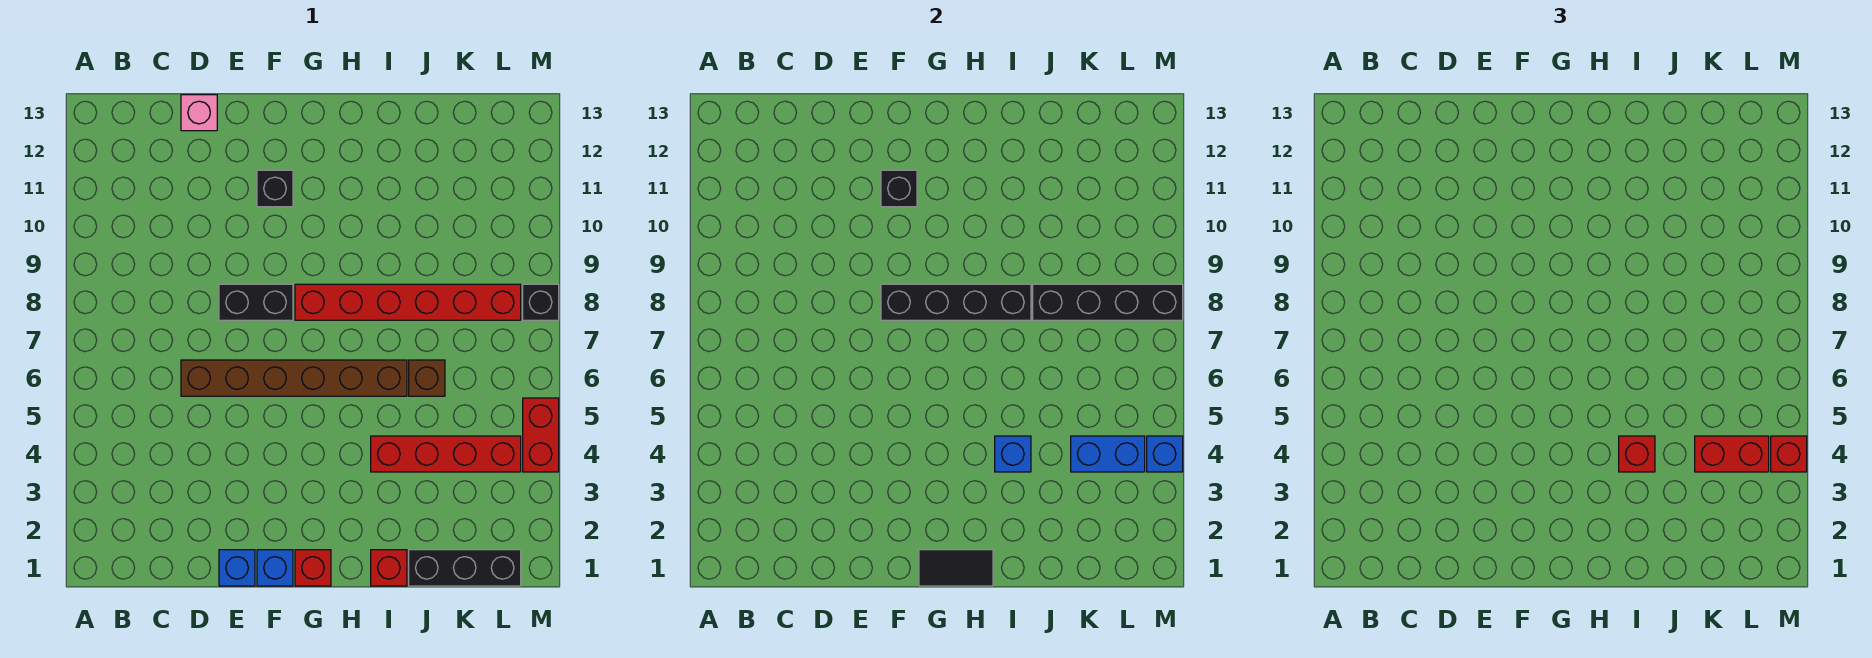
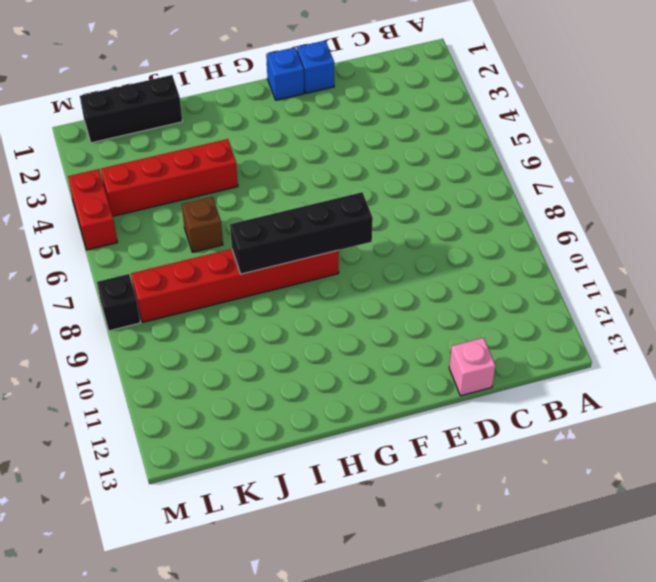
none -> brown 1x6 brick [181,360,407,396]
none -> black 1x2 brick [219,284,293,320]
none -> black 1x1 brick [257,170,293,207]

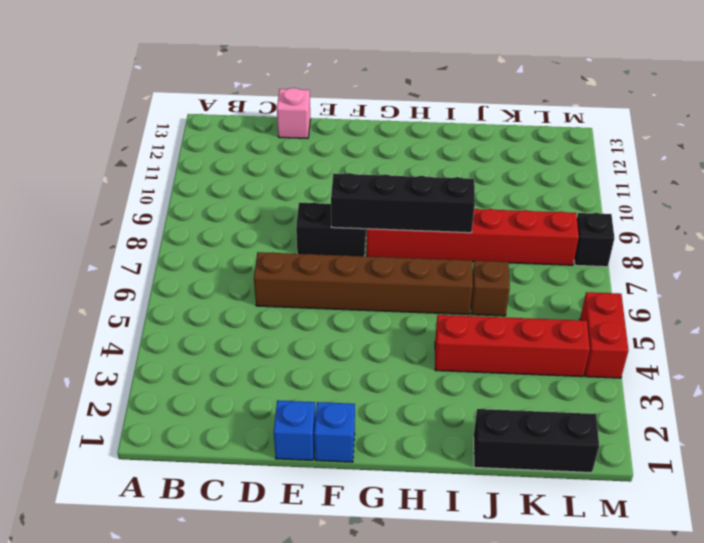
none -> black 1x1 brick [257,170,293,207]
none -> red 1x1 brick [295,550,331,586]
none -> red 1x1 brick [371,550,407,586]

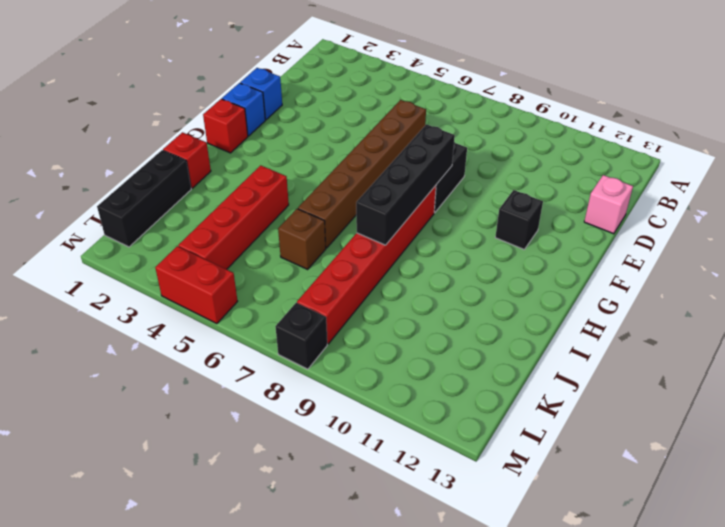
none -> black 1x1 brick [881,170,917,207]
none -> black 1x2 tile [919,550,993,586]
none -> blue 1x1 brick [995,436,1031,472]

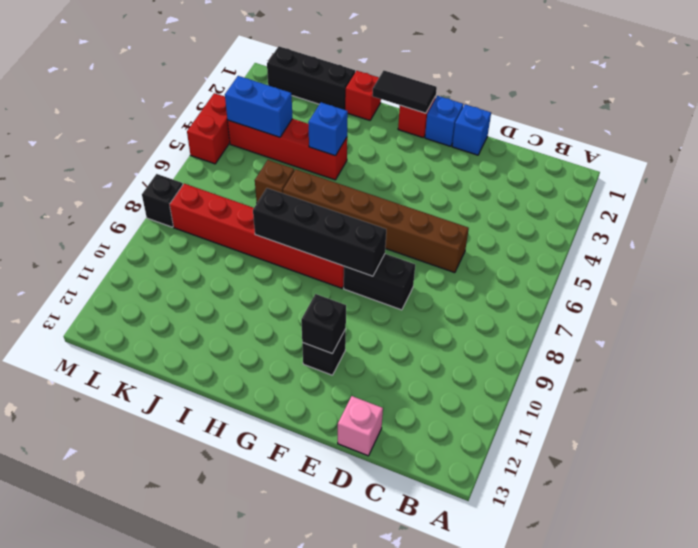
none -> black 1x4 brick [1033,284,1183,320]
none -> blue 1x1 brick [1147,436,1183,472]
none -> red 1x1 brick [1619,436,1655,472]

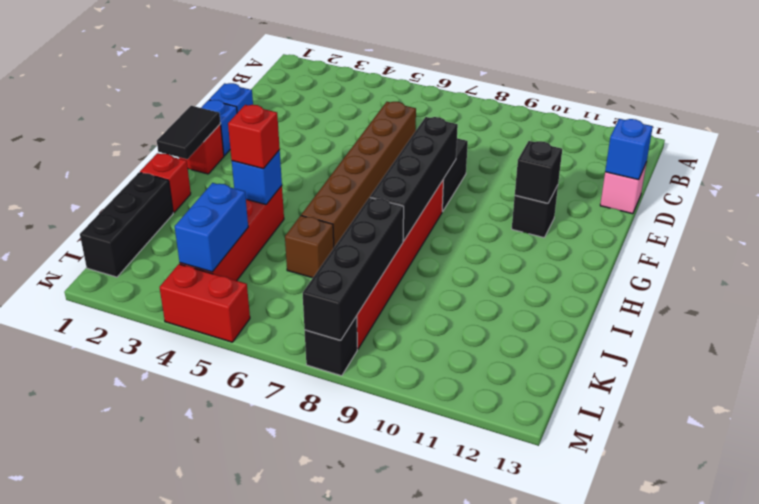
blue 1x1 brick [605,119,653,180] -> blue 1x1 brick moved to [1147,436,1183,472]
none -> red 1x2 brick [1695,436,1769,472]
none -> red 1x1 brick [1771,436,1807,472]

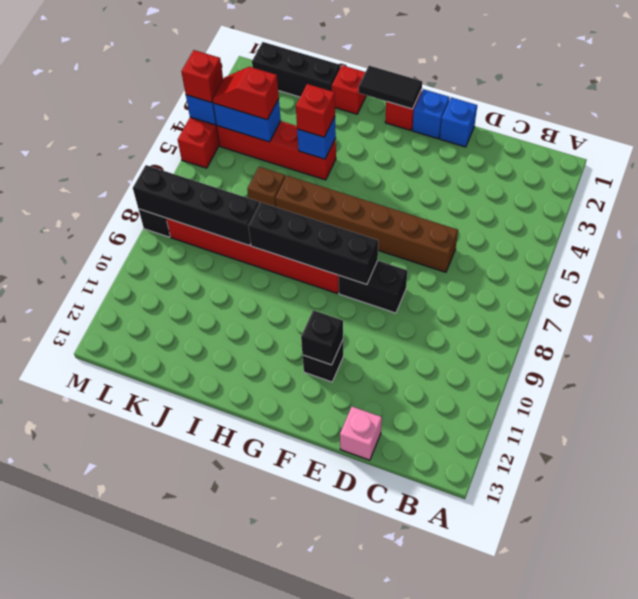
red 1x2 slope [213,67,279,120] -> red 1x2 brick [1695,436,1769,472]

